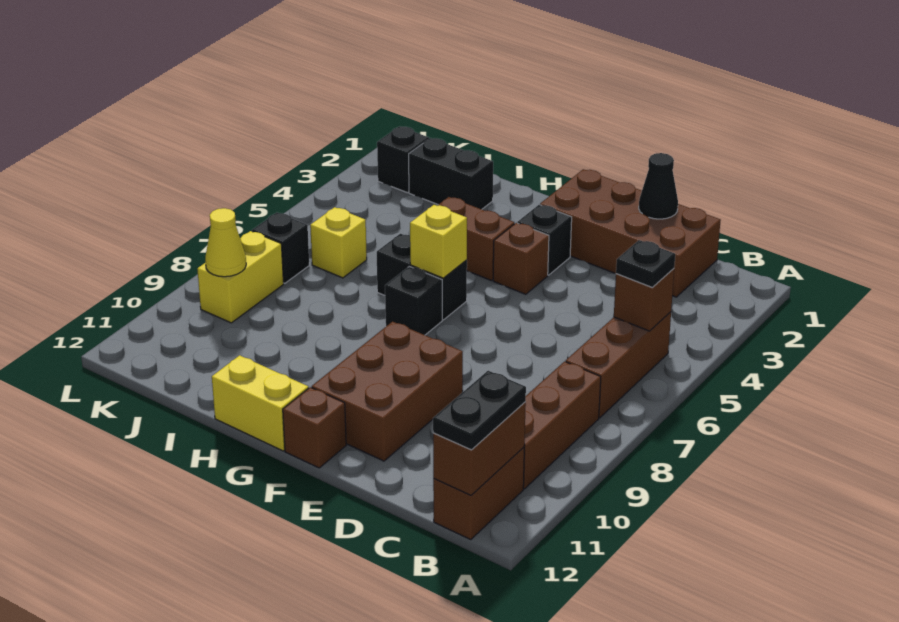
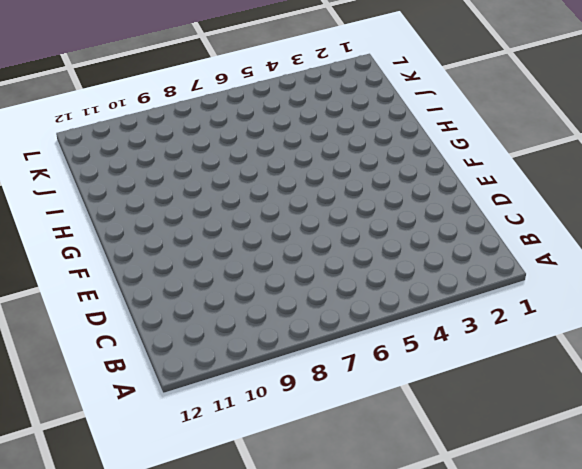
none -> brown 1x3 brick [566,312,671,418]
none -> brown 1x3 brick [523,362,601,489]
none -> brown 1x2 brick [433,447,524,540]

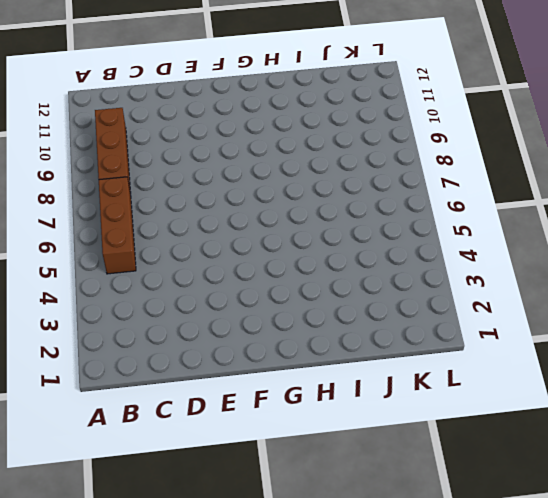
none -> brown 1x2 brick [433,447,524,540]
none -> brown 2x4 brick [540,169,721,297]
none -> brown 2x3 brick [312,322,463,461]

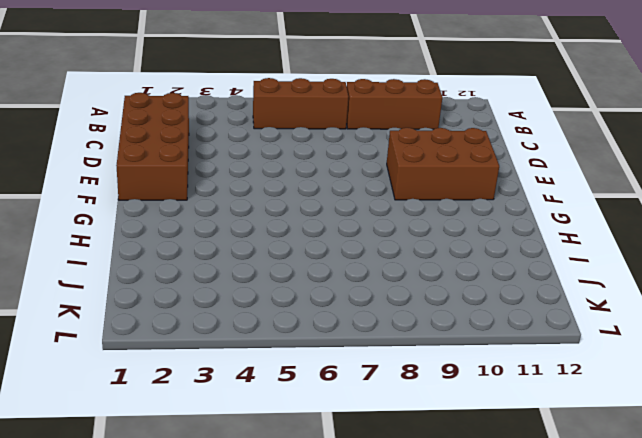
none -> brown 1x2 brick [433,447,524,540]
none -> black 1x1 brick [517,205,572,275]
none -> brown 1x1 brick [493,223,549,294]

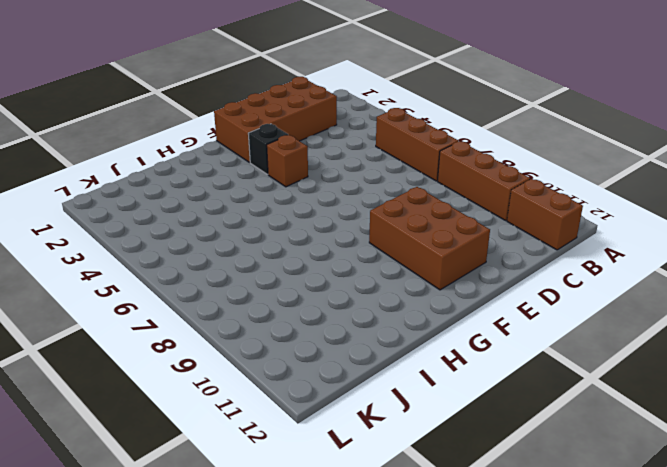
none -> brown 1x1 brick [283,387,346,468]
none -> brown 1x2 brick [437,197,514,281]
none -> black 1x2 brick [377,234,467,320]

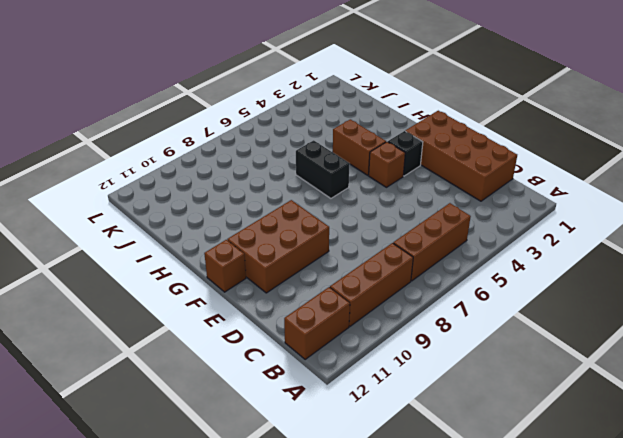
none -> black 1x1 brick [385,266,442,335]
none -> yellow 1x2 brick [212,355,309,451]
none -> black 1x2 brick [409,138,493,209]

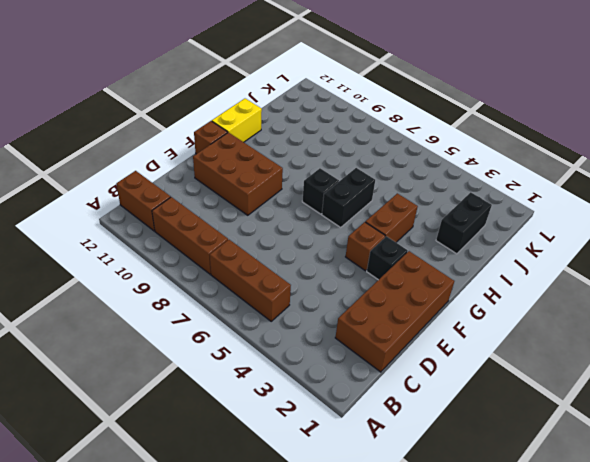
none -> yellow 1x1 brick [310,207,367,278]
none -> black 1x1 brick [377,126,429,193]
none -> black 1x1 brick [252,213,309,283]

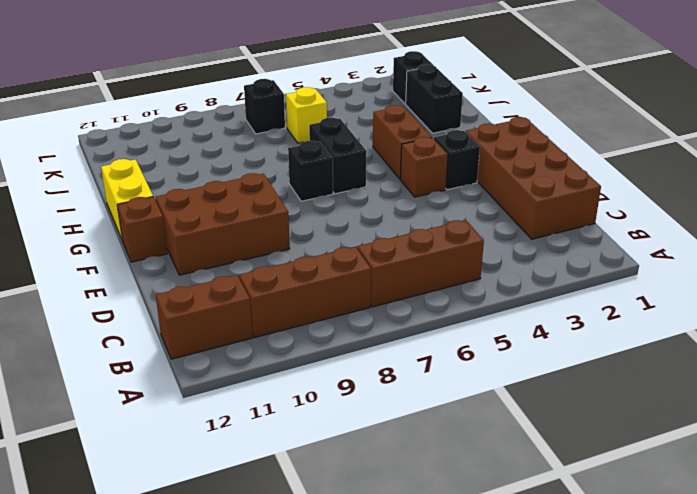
none -> yellow 1x2 brick [197,231,284,323]
none -> brown 1x1 brick [614,269,674,331]
none -> brown 1x2 brick [433,402,526,495]

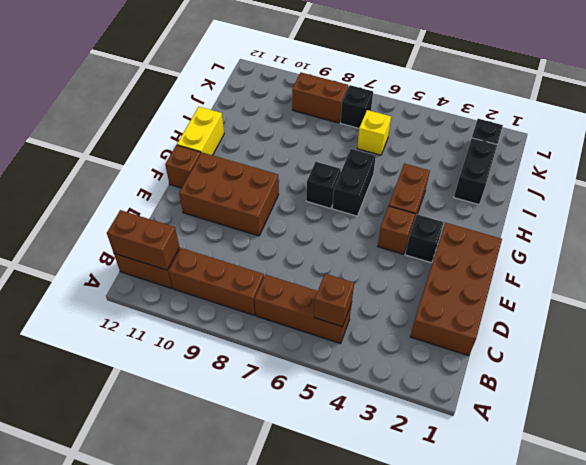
brown 1x2 brick [292,73,348,123] -> yellow 1x2 brick [197,231,284,323]
none -> black 1x1 cone [639,153,678,219]
none -> yellow 1x1 brick [410,205,467,278]
none -> yellow 1x1 cone [205,208,246,277]

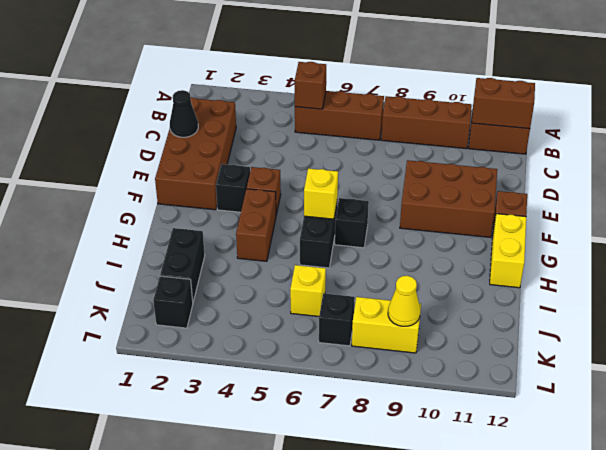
none -> black 1x1 plate [616,240,675,288]
none -> black 1x2 plate [433,371,526,450]

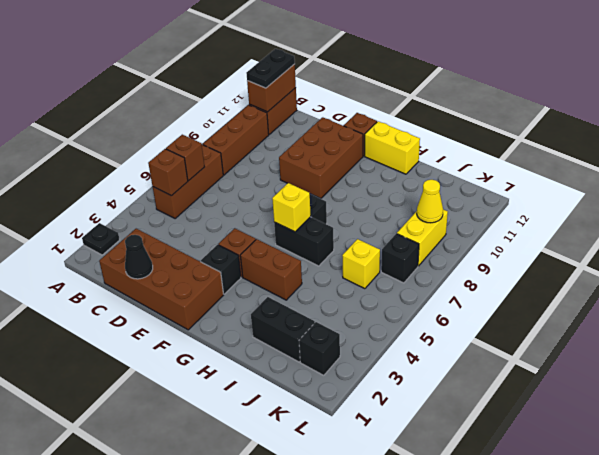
black 1x1 plate [82,223,120,255] -> black 1x1 plate moved to [616,240,675,288]
brown 1x1 brick [166,135,204,181] -> none

